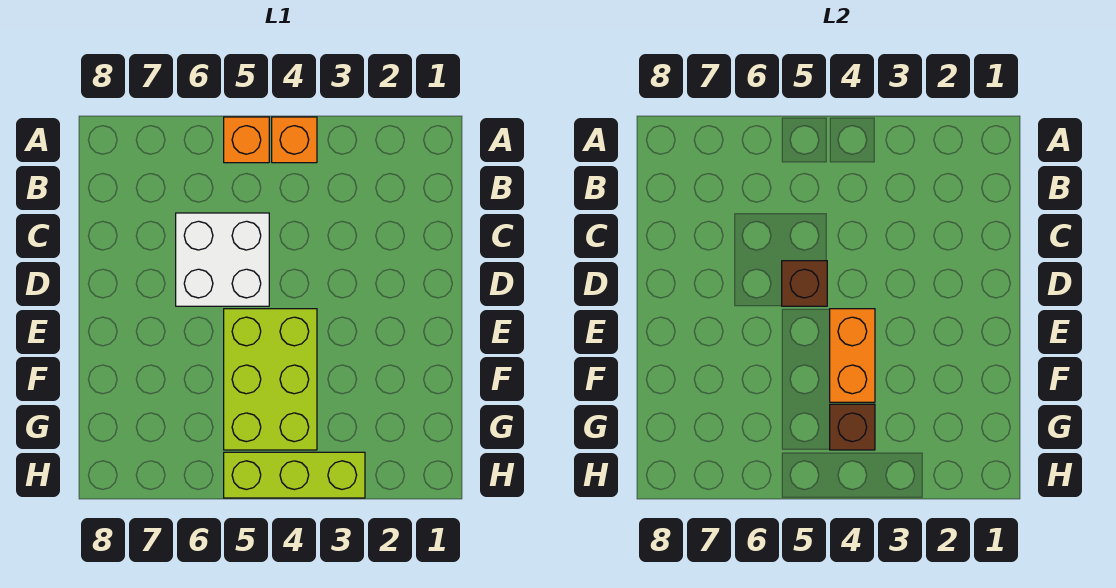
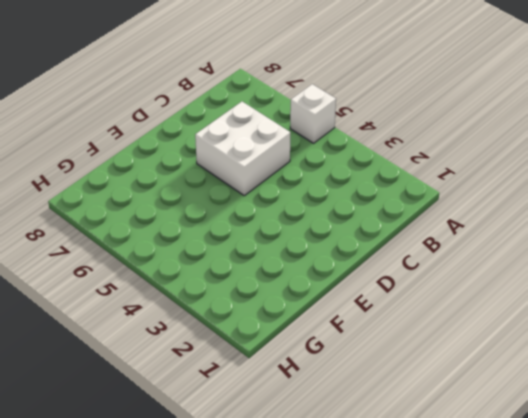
white 1x1 brick [290,84,336,143] -> orange 1x1 brick [224,117,269,163]
none -> orange 1x1 brick [272,117,317,163]
none -> lime 2x3 brick [224,309,317,450]

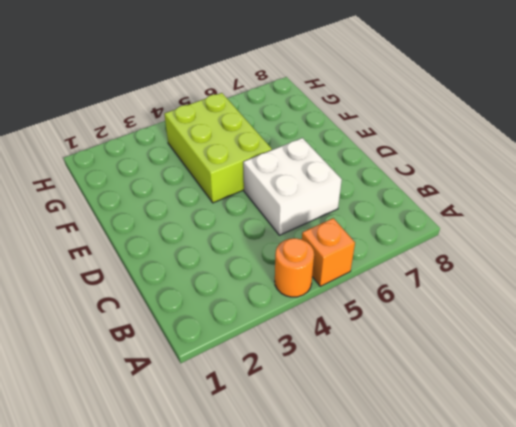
orange 1x1 round brick [275,238,314,297] -> orange 1x1 brick [272,117,317,163]
none -> lime 1x3 brick [224,452,365,498]
none -> brown 1x1 brick [782,261,827,306]

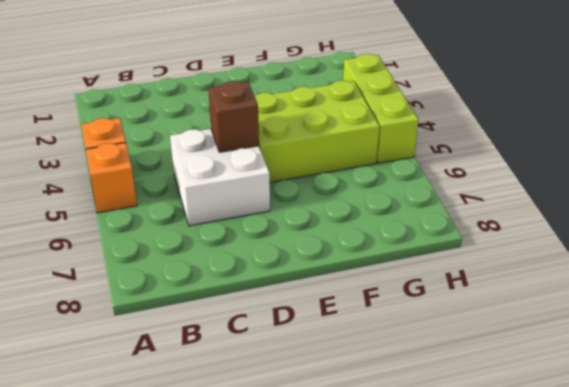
none -> orange 1x2 brick [830,309,875,402]
none -> brown 1x1 brick [830,404,875,450]

